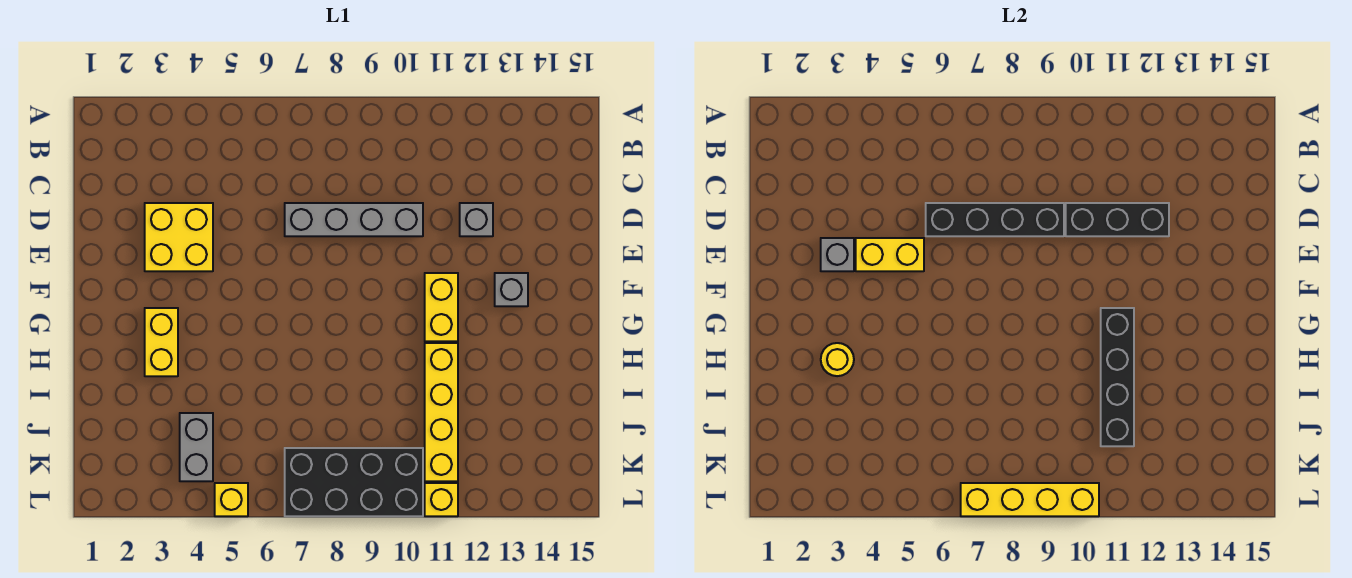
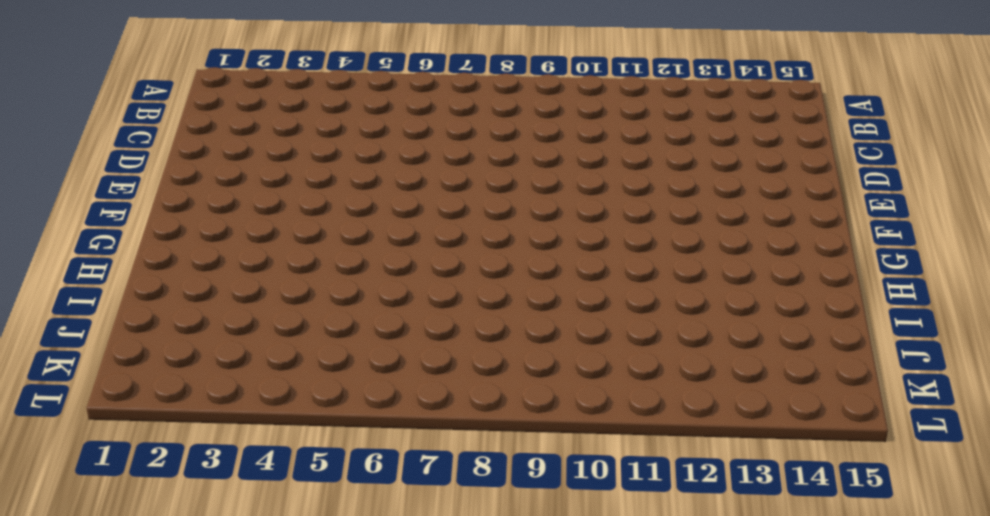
none -> yellow 2x2 brick [145,203,213,271]
none -> grey 1x4 brick [285,203,423,236]
none -> grey 1x1 brick [460,203,493,236]

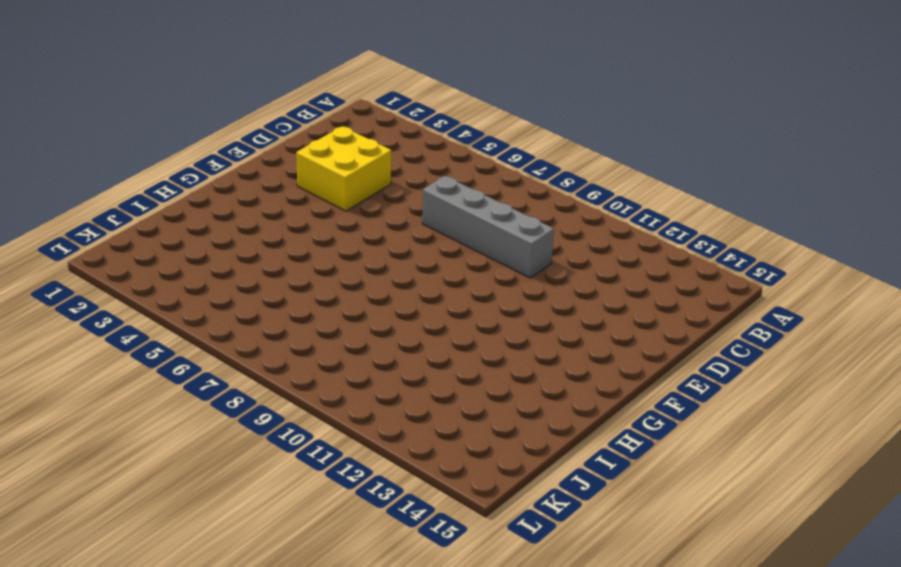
none -> grey 1x1 brick [460,203,493,236]
none -> yellow 1x2 brick [425,273,458,341]
none -> grey 1x1 brick [495,273,528,306]

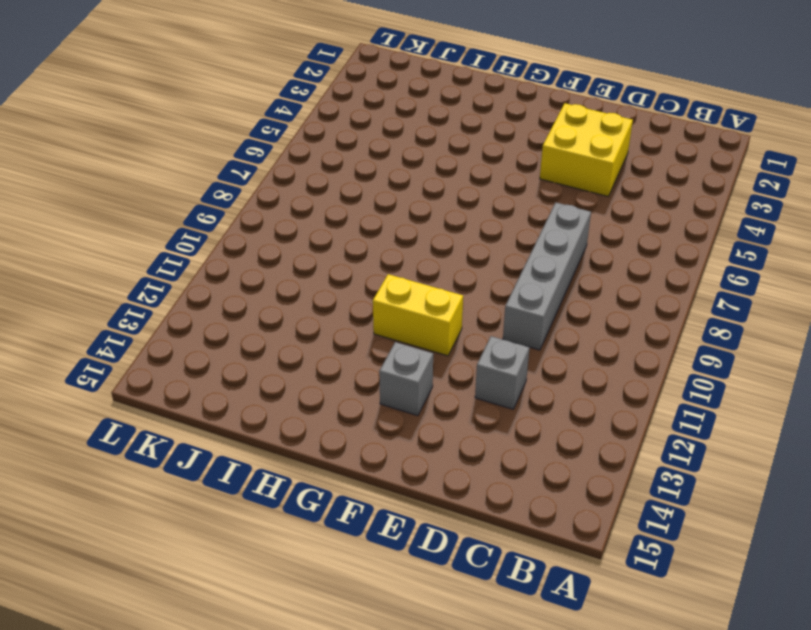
none -> yellow 1x2 brick [145,308,178,376]
none -> yellow 1x4 brick [425,343,458,481]
none -> grey 1x2 brick [180,413,213,481]

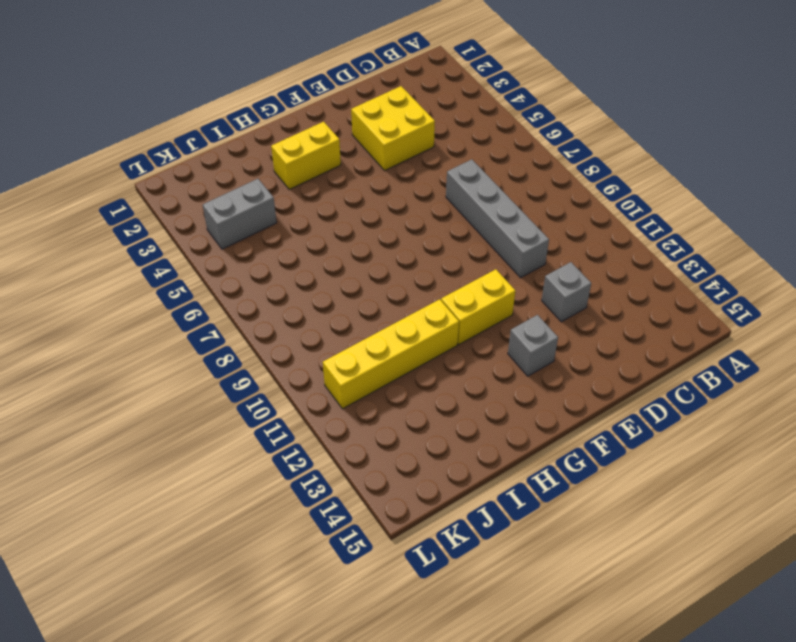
none -> black 2x4 brick [285,448,423,516]
none -> yellow 1x1 brick [215,483,248,516]
none -> yellow 1x1 brick [425,483,458,516]

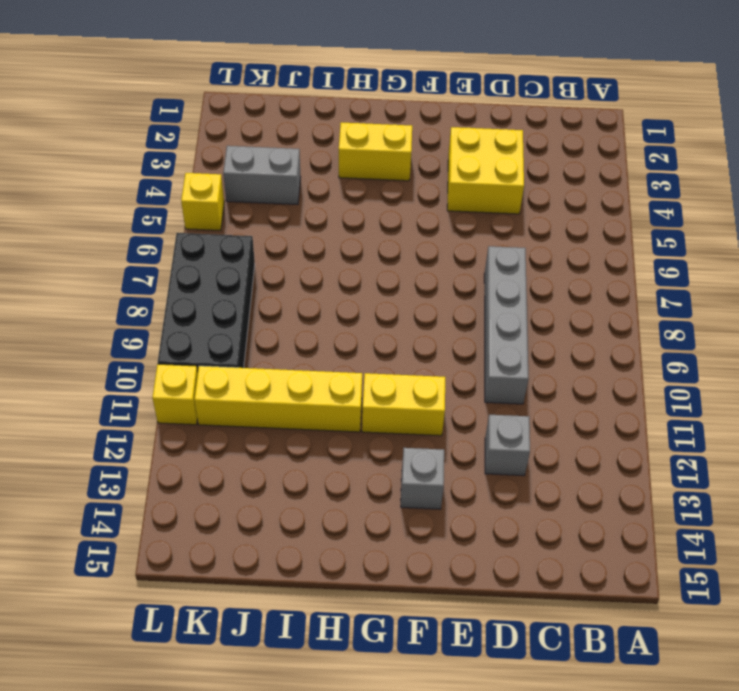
none -> black 1x4 brick [926,203,1064,236]
none -> black 1x3 brick [1066,203,1169,236]
none -> grey 1x1 brick [821,238,854,271]

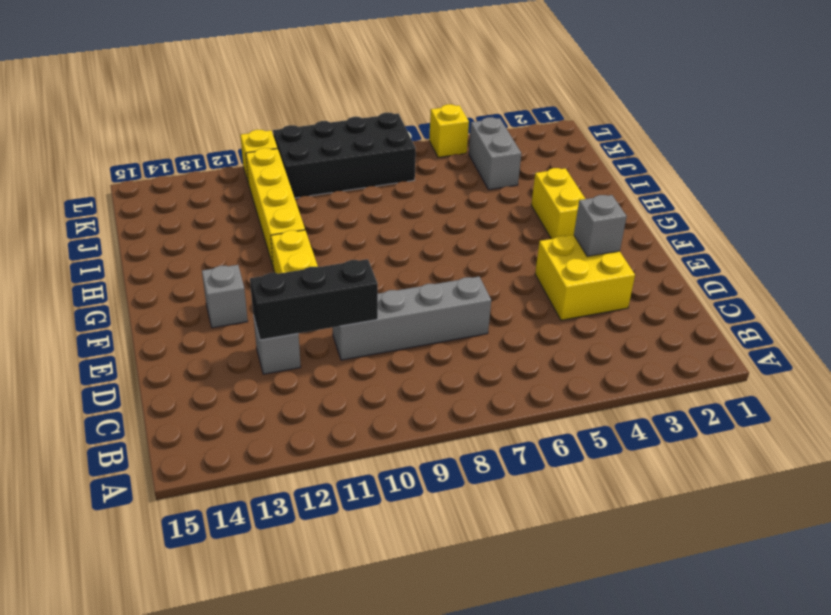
none -> black 1x4 brick [926,203,1064,236]
none -> yellow 1x2 brick [856,238,924,271]
none -> black 1x4 brick [1101,308,1134,446]

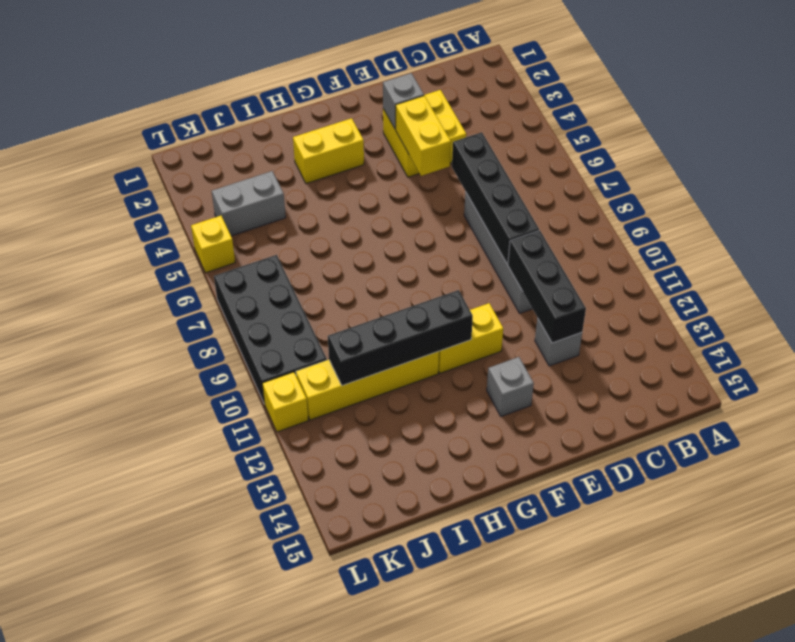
none -> yellow 1x1 round brick [821,343,854,376]
none -> yellow 1x4 brick [961,483,1099,516]

